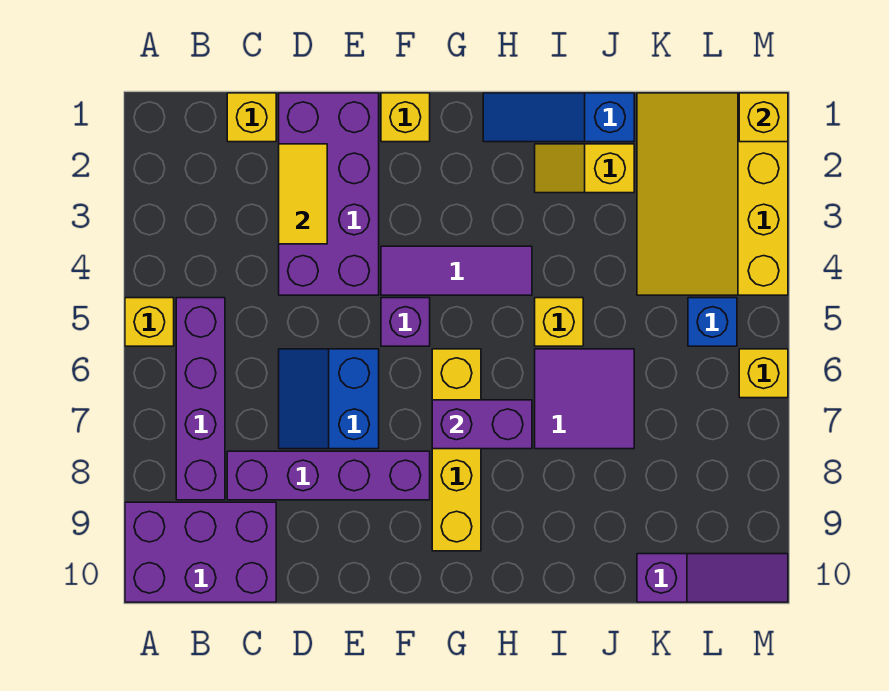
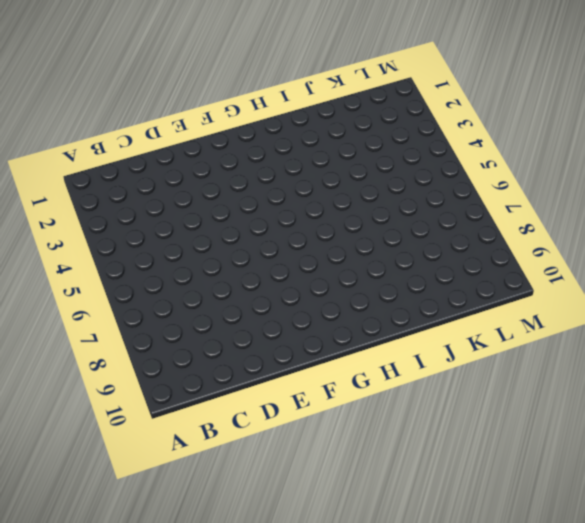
none -> yellow 1x1 brick [125,298,174,346]
none -> purple 2x3 brick [125,502,276,602]
none -> purple 1x4 brick [176,298,225,500]

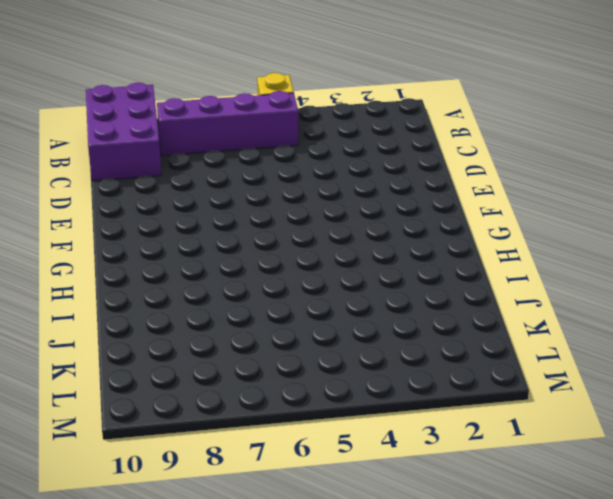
none -> yellow 1x1 brick [227,93,276,142]
none -> purple 1x4 brick [227,451,430,500]
none -> purple 2x4 brick [279,93,379,295]

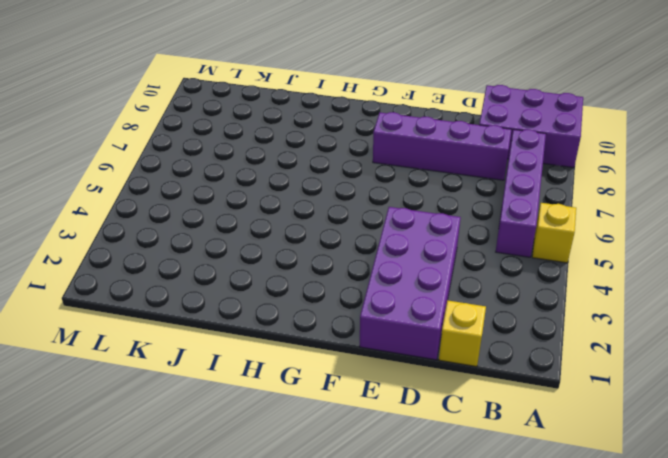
none -> blue 2x2 slope [279,349,379,449]
none -> yellow 1x1 brick [381,93,430,142]
none -> purple 1x3 tile [381,246,532,295]

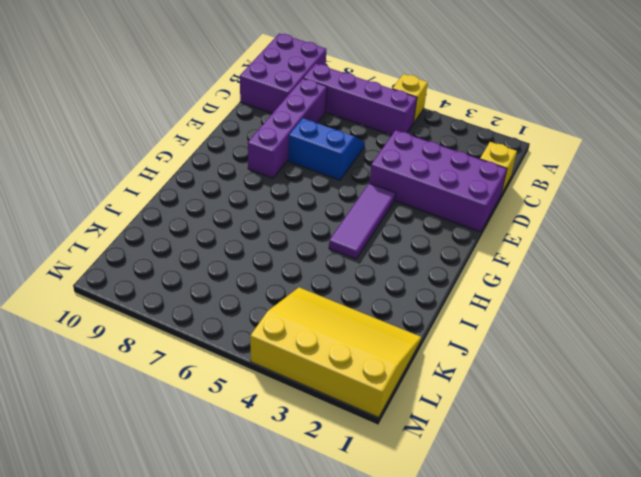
none -> yellow 1x1 brick [381,93,430,142]
none -> purple 1x1 brick [381,298,430,346]
none -> yellow 1x4 brick [432,349,481,551]

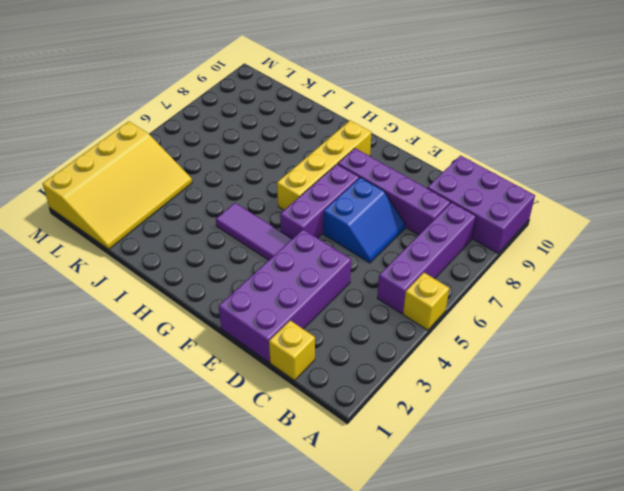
purple 1x3 brick [280,164,359,239] -> purple 1x1 brick [381,298,430,346]
none -> yellow 1x1 brick [381,93,430,142]
none -> blue 1x3 slope [483,93,634,142]
none -> yellow 1x2 slope [535,144,634,193]

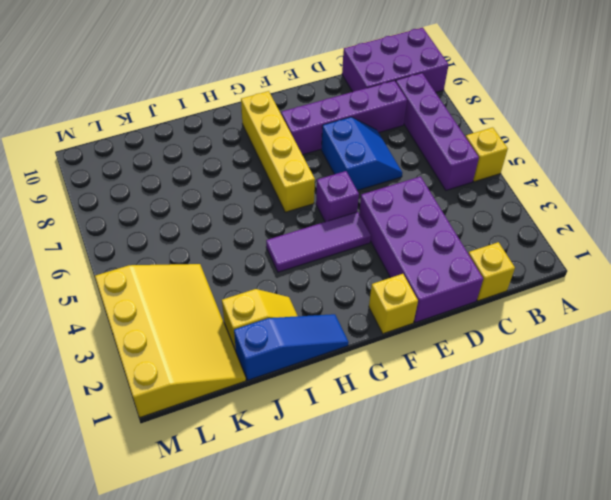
none -> yellow 1x1 brick [535,298,583,346]
none -> purple 2x2 tile [535,349,634,449]
none -> purple 1x3 slope [637,554,788,602]

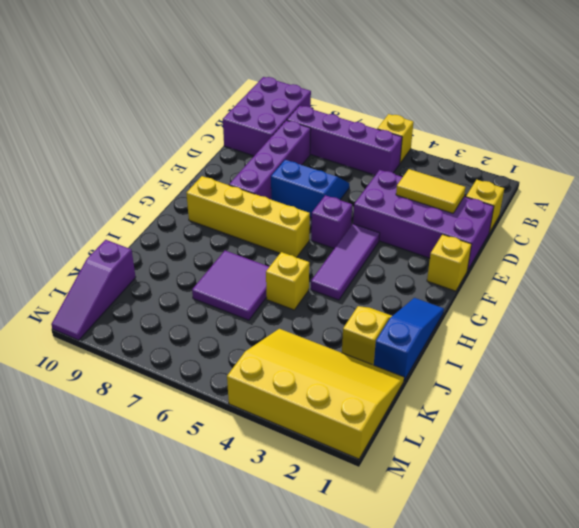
none -> blue 1x1 brick [688,298,737,346]
none -> yellow 1x1 brick [739,349,788,398]
none -> purple 1x2 brick [432,400,532,449]

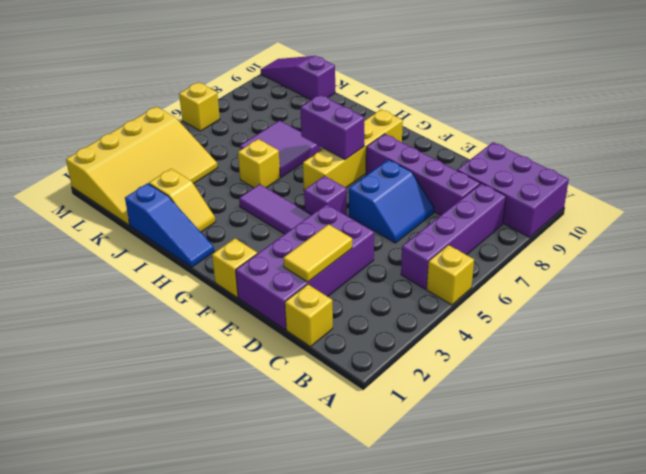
none -> blue 1x1 brick [688,298,737,346]
none -> yellow 1x1 brick [739,93,788,142]

